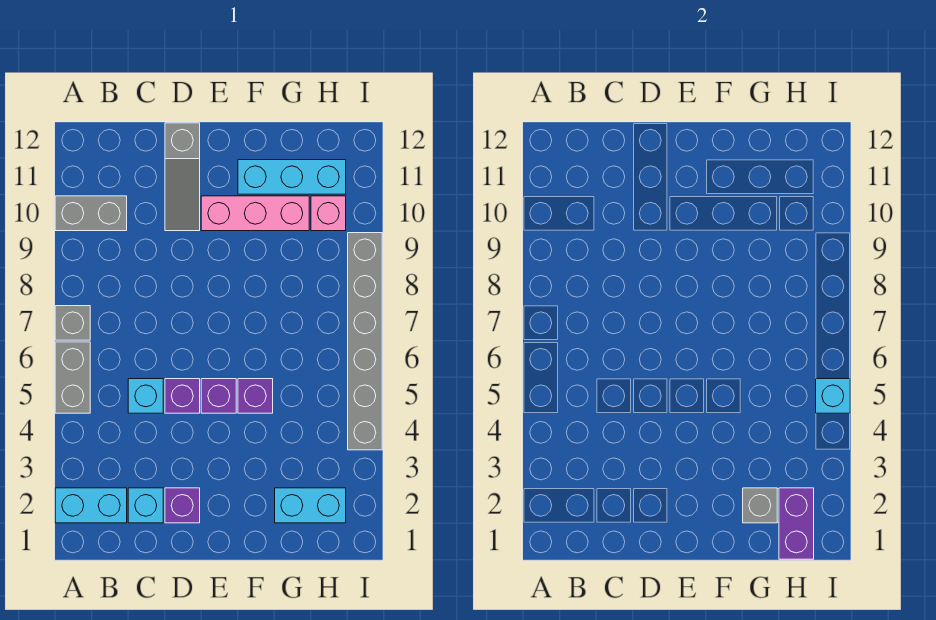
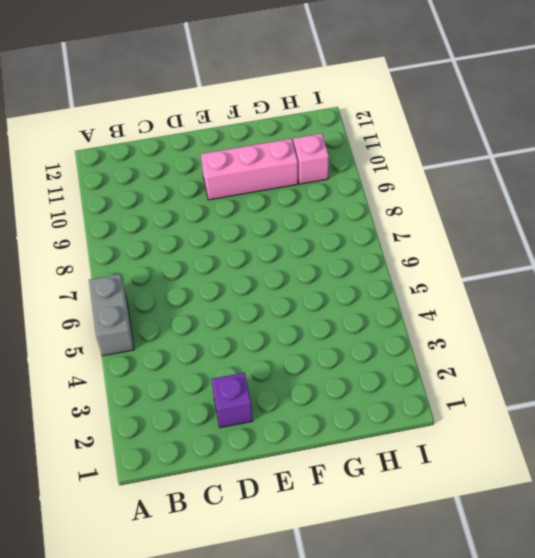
none -> cyan 1x2 brick [55,488,127,523]
none -> grey 1x1 brick [55,306,90,340]
none -> grey 1x2 brick [55,196,127,231]

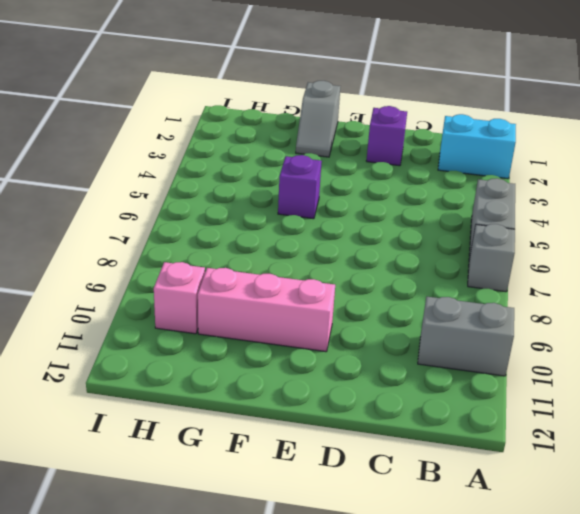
grey 1x2 slope [296,81,341,157] -> none
none -> cyan 1x1 brick [128,488,163,523]
none -> cyan 1x1 brick [128,379,163,413]
none -> purple 1x1 brick [165,379,200,413]

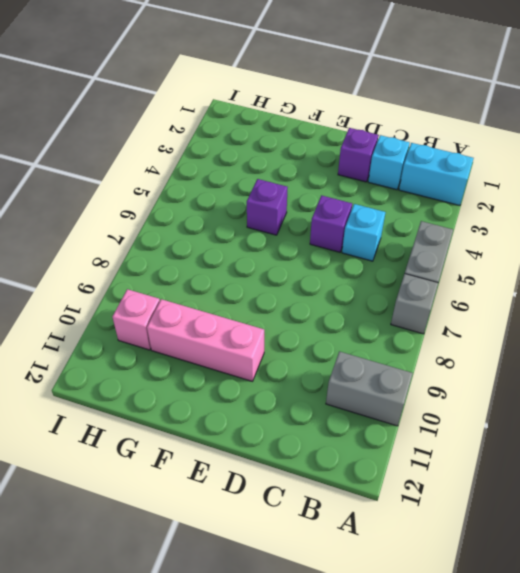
none -> grey 1x3 slope [165,123,200,231]
none -> purple 1x1 brick [201,379,236,413]
none -> cyan 1x3 brick [238,160,346,194]

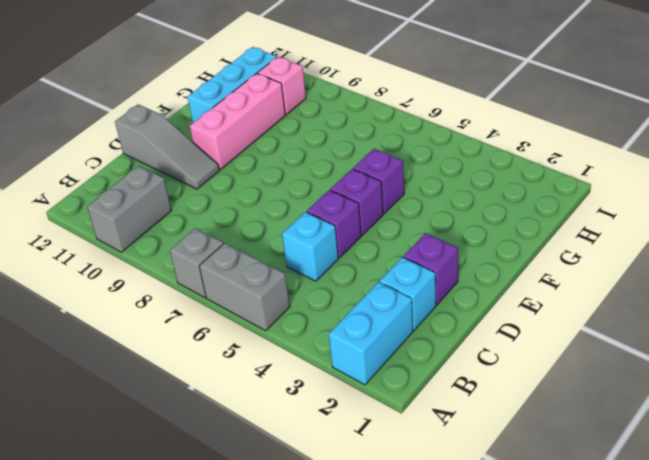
none -> cyan 1x2 brick [275,488,346,523]
none -> grey 1x6 brick [348,233,382,450]
none -> grey 1x1 brick [743,488,777,523]

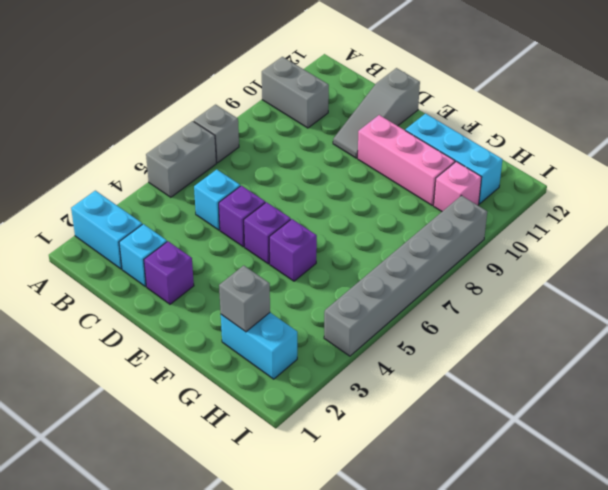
none -> purple 1x2 brick [779,488,814,559]
none -> cyan 1x1 brick [816,379,850,413]

